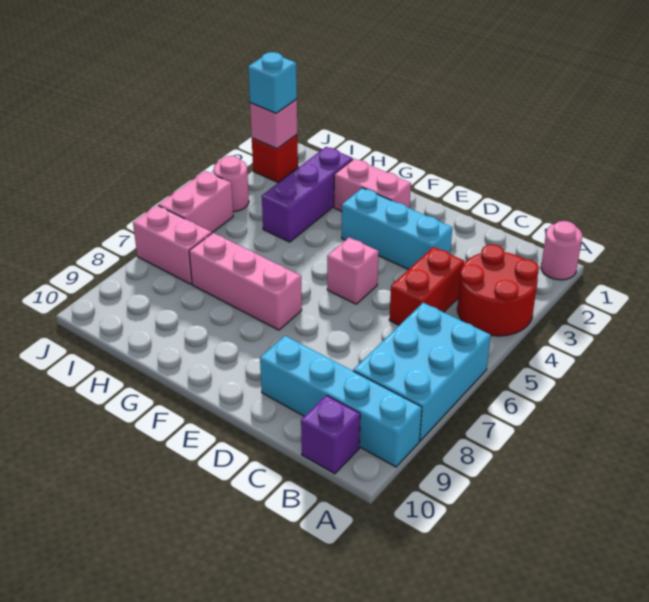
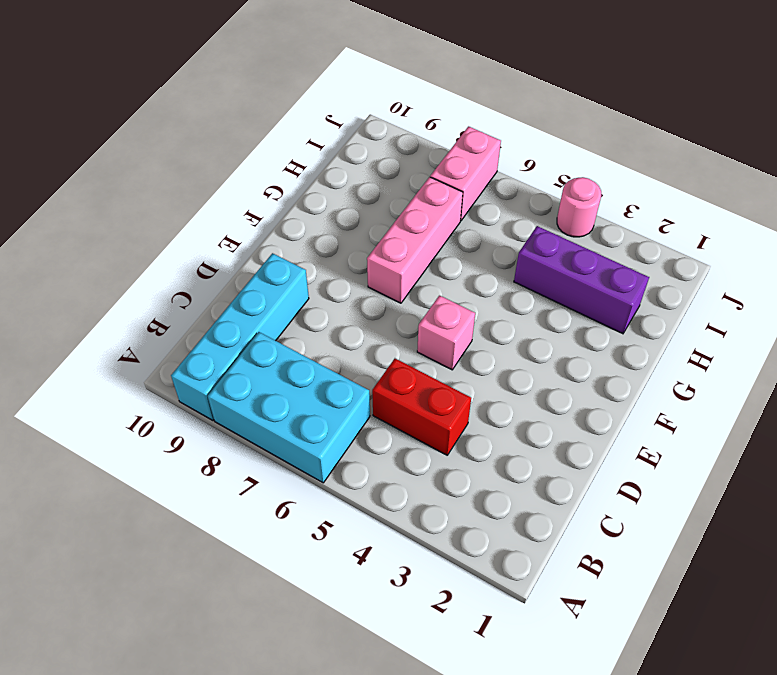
none -> pink 1x1 round brick [541,221,582,280]
none -> red 2x2 round brick [457,244,539,336]
none -> purple 1x1 brick [301,395,360,474]

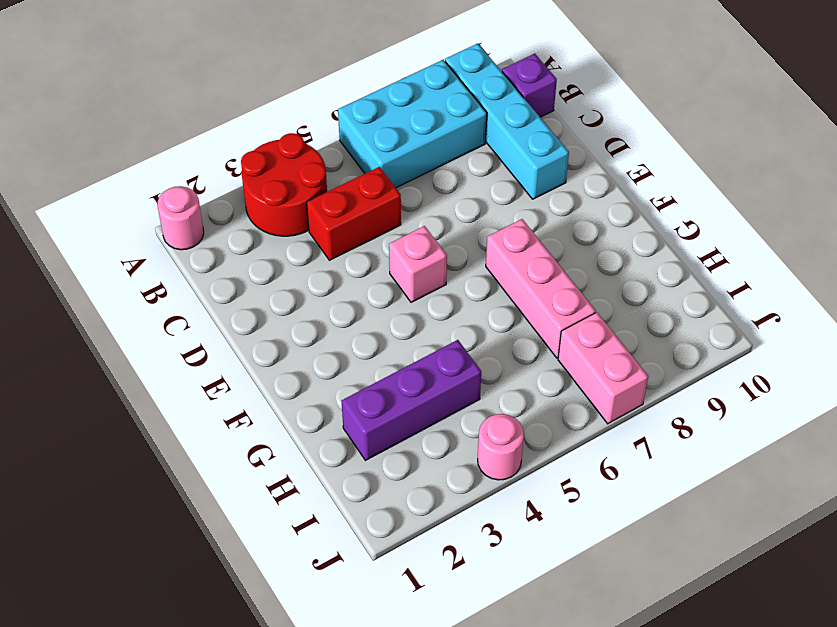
none -> cyan 1x3 brick [342,188,452,270]
none -> pink 1x2 brick [334,159,411,211]
none -> red 1x1 brick [252,135,298,183]

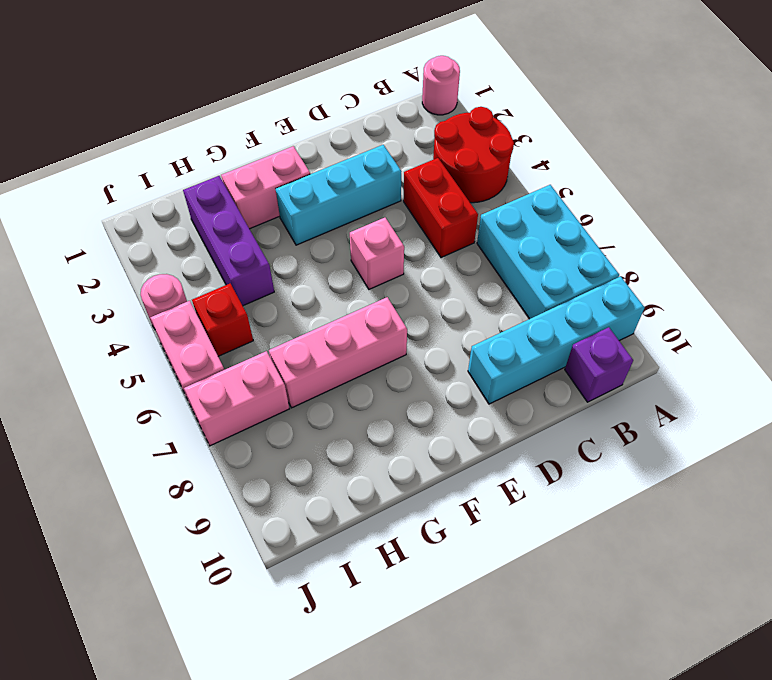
red 1x1 brick [192,284,253,356] -> red 1x1 brick moved to [252,135,298,183]
none -> pink 1x1 brick [250,99,297,149]
none -> cyan 1x1 brick [248,52,297,113]

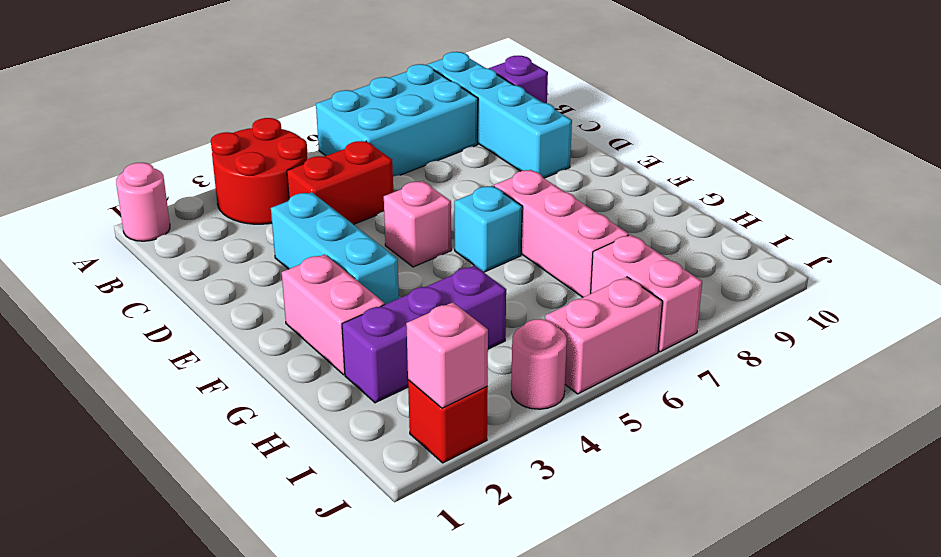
cyan 1x1 brick [454,186,522,272] -> cyan 1x1 brick moved to [248,52,297,113]

